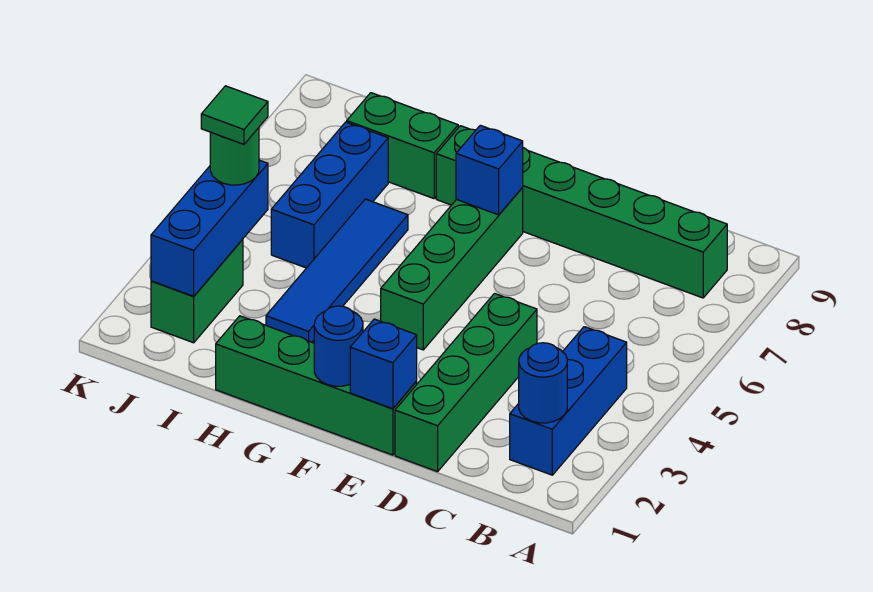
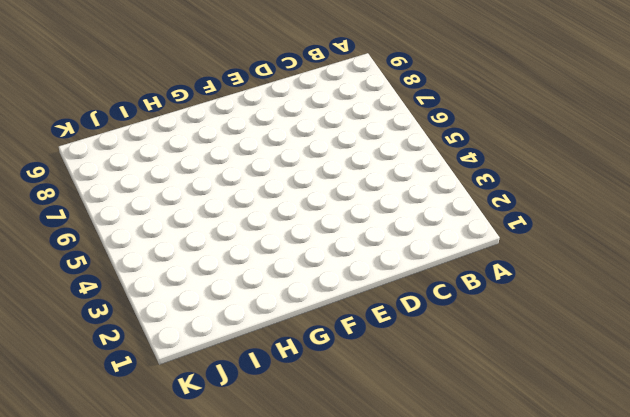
none -> blue 1x3 brick [510,327,627,475]
none -> green 1x6 brick [436,126,727,298]
none -> green 1x4 brick [395,294,537,472]

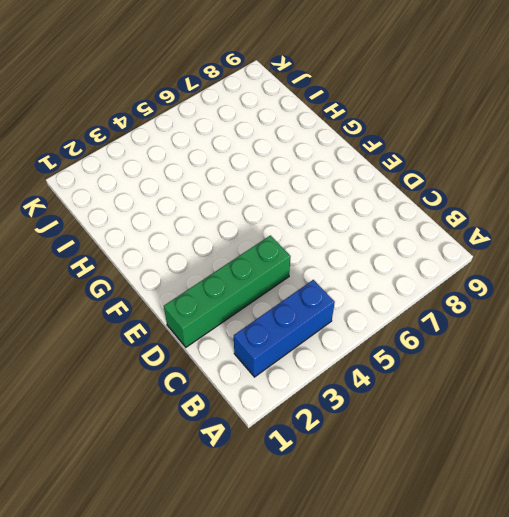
none -> green 1x6 brick [436,126,727,298]
none -> green 1x4 brick [216,316,417,455]
none -> green 1x4 brick [381,188,523,350]

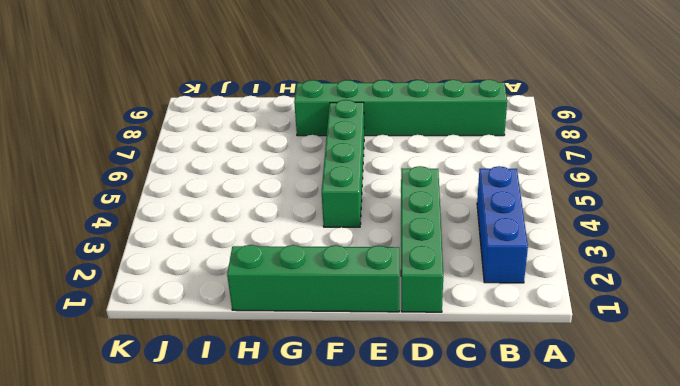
none -> blue 1x4 tile [266,199,408,342]
none -> green 1x2 brick [347,93,458,199]
none -> blue 1x3 brick [271,122,388,268]

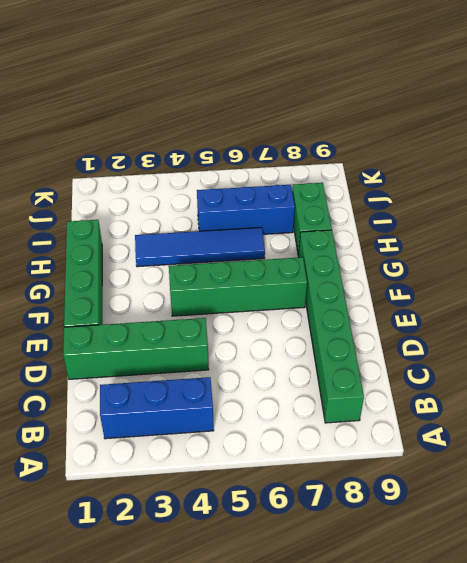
none -> green 1x2 brick [151,239,243,343]
none -> blue 1x1 round brick [519,343,567,423]
none -> blue 1x1 brick [350,319,417,409]

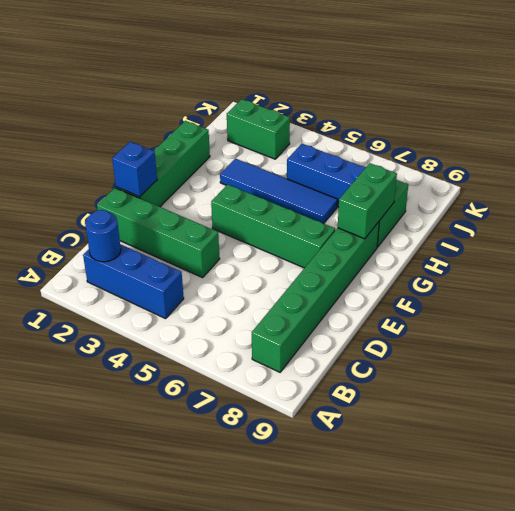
green 1x2 brick [338,163,397,239] -> none
none -> blue 1x1 round brick [314,306,363,386]
none -> blue 1x1 brick [456,125,523,215]
none -> blue 1x3 brick [151,160,268,296]

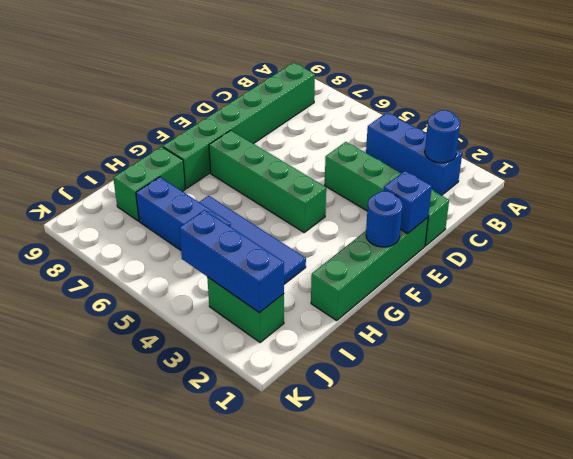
none -> blue 1x1 brick [456,125,523,215]
none -> green 1x1 round brick [210,128,259,185]
none -> green 1x1 tile [201,86,268,144]

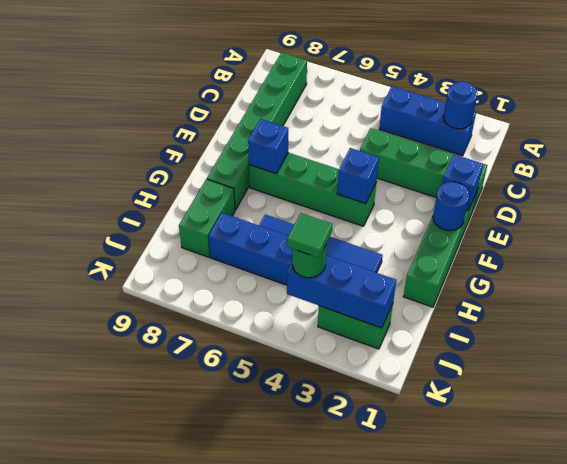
blue 1x1 brick [337,148,379,204] -> none

